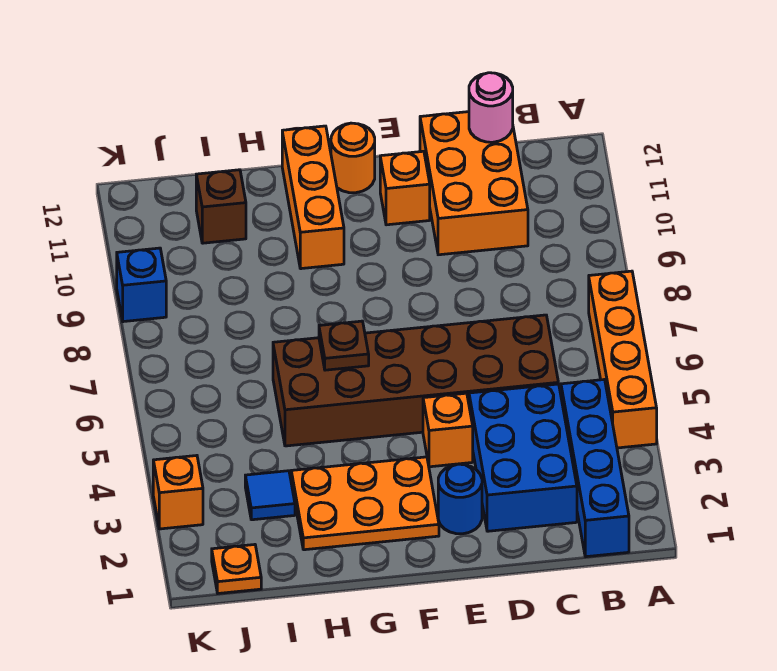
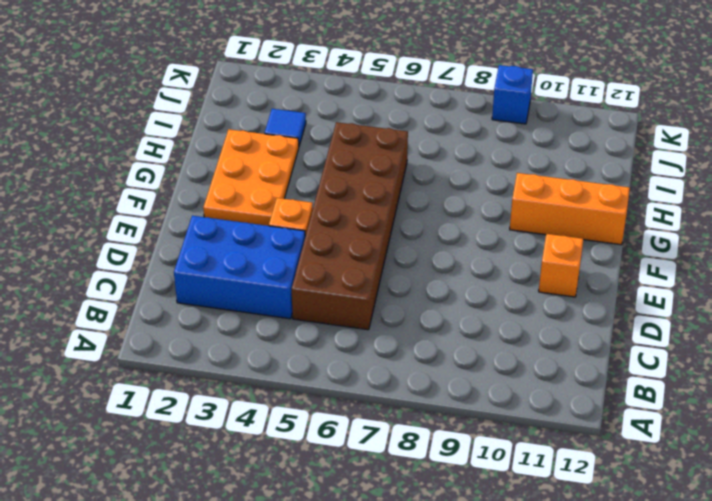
none -> orange 1x4 brick [589,271,657,448]
none -> blue 1x4 brick [561,380,629,557]
none -> orange 2x3 brick [420,112,528,255]

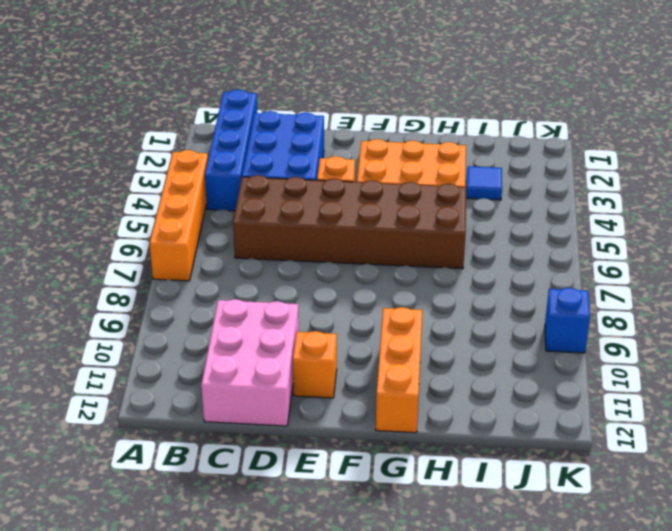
pink 2x3 brick [201,299,299,426] -> orange 2x3 brick [420,112,528,255]
none -> blue 1x1 round brick [438,464,482,534]
none -> orange 1x1 round brick [331,123,375,193]
none -> brown 1x1 brick [196,170,246,243]

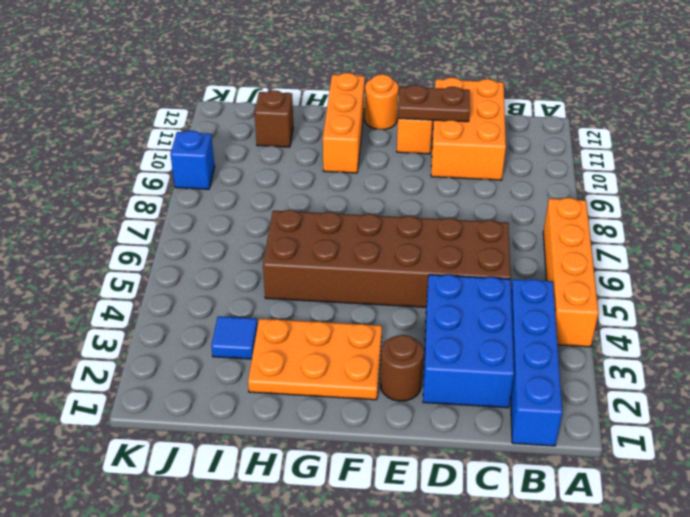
brown 1x2 plate [398,85,470,122] -> none
brown 1x1 round brick [380,335,424,401] -> blue 1x1 round brick [438,464,482,534]
none -> orange 1x1 brick [423,393,473,467]
none -> orange 1x1 plate [212,545,261,593]
none -> orange 1x1 brick [153,456,203,529]

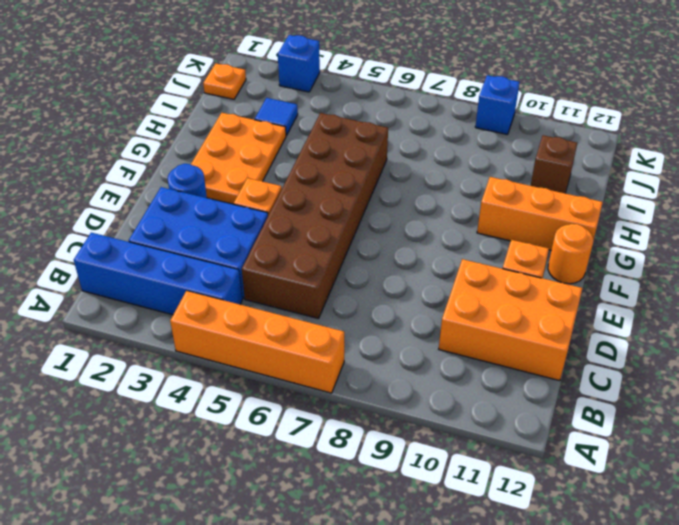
blue 1x1 brick [278,35,320,92] -> orange 1x1 brick [153,456,203,529]
none -> pink 1x1 round brick [469,73,513,142]
none -> brown 1x1 plate [319,321,369,370]

